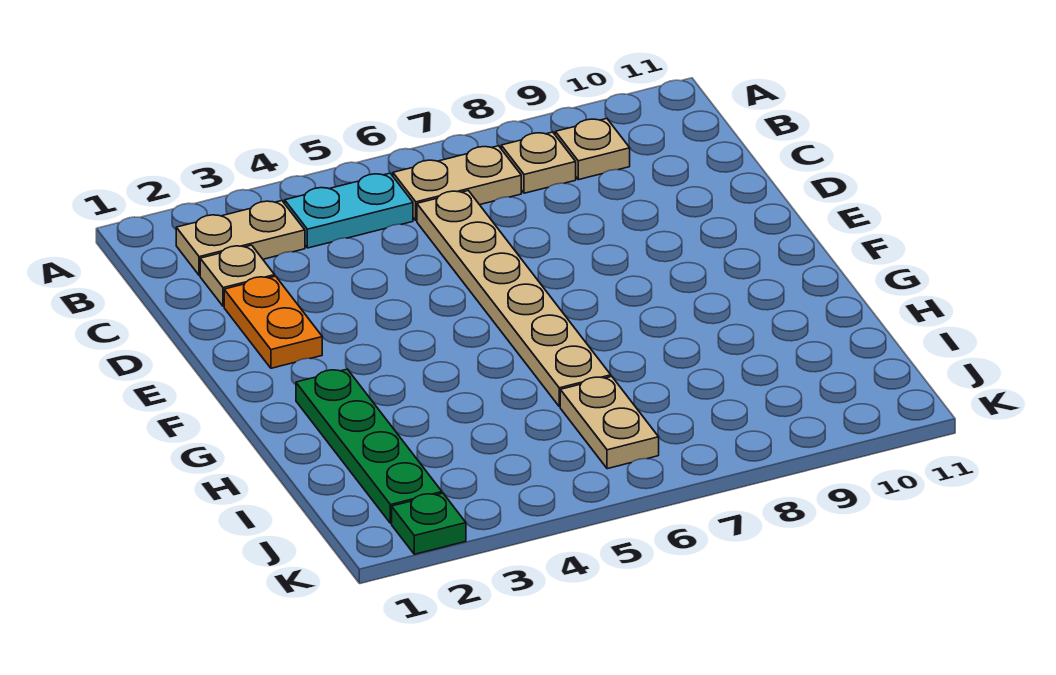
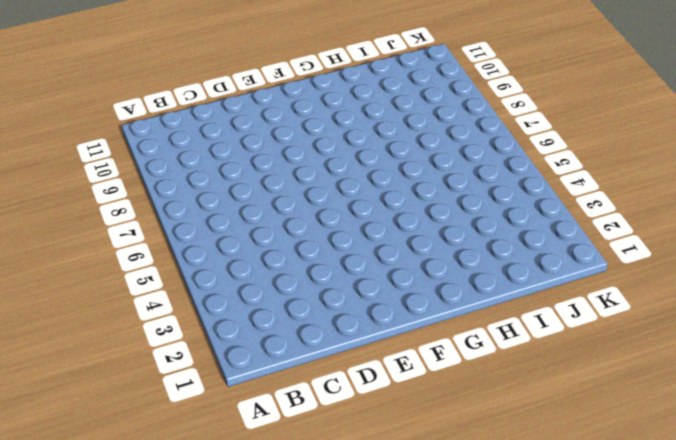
none -> tan 1x2 plate [176,201,305,275]
none -> cyan 1x2 plate [285,173,413,248]

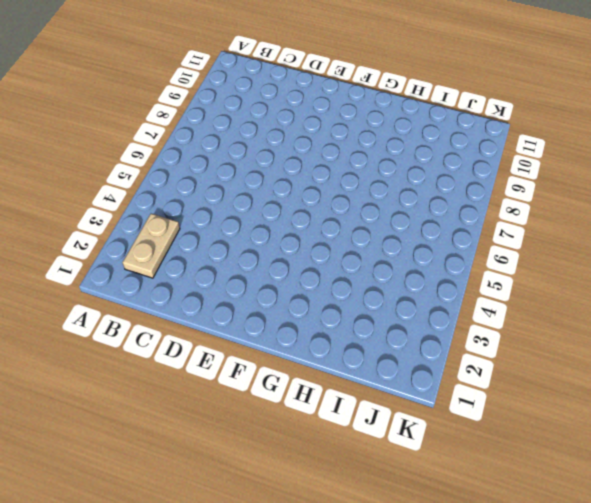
none -> cyan 1x2 plate [285,173,413,248]
none -> tan 1x2 plate [393,146,521,221]

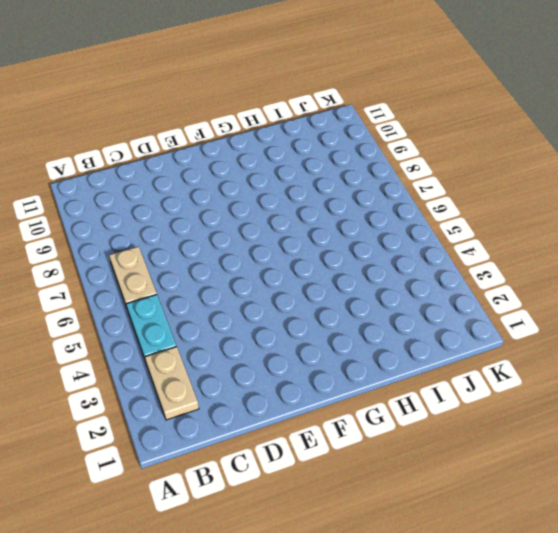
none -> tan 1x1 plate [501,132,576,193]
none -> tan 1x1 plate [555,119,630,180]

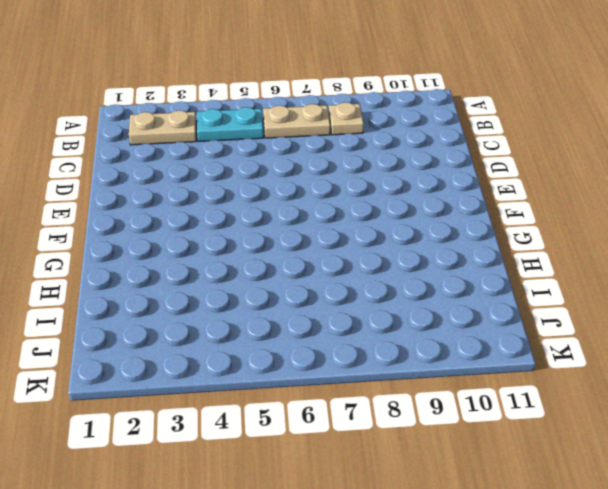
none -> tan 1x1 plate [555,119,630,180]
none -> tan 1x1 plate [200,245,275,306]

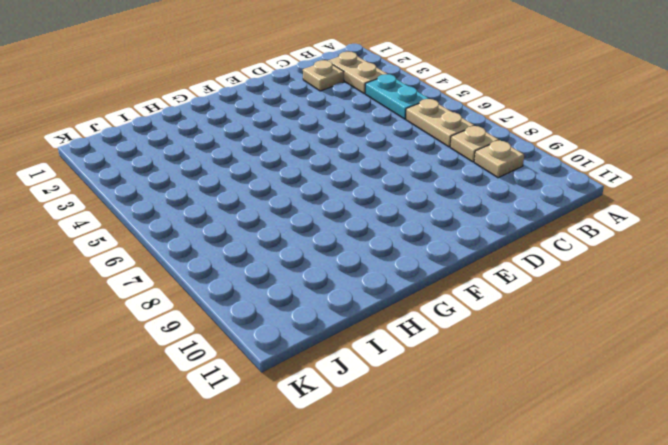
none -> tan 1x6 plate [417,191,611,407]
none -> orange 1x2 plate [224,276,322,368]

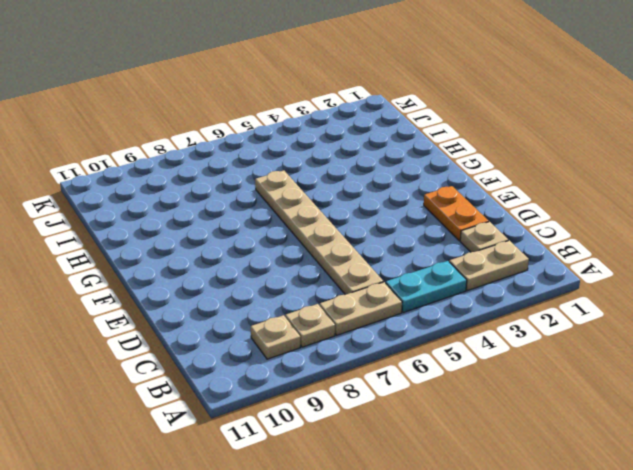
none -> green 1x4 plate [296,369,442,523]
none -> tan 1x2 plate [560,376,659,469]

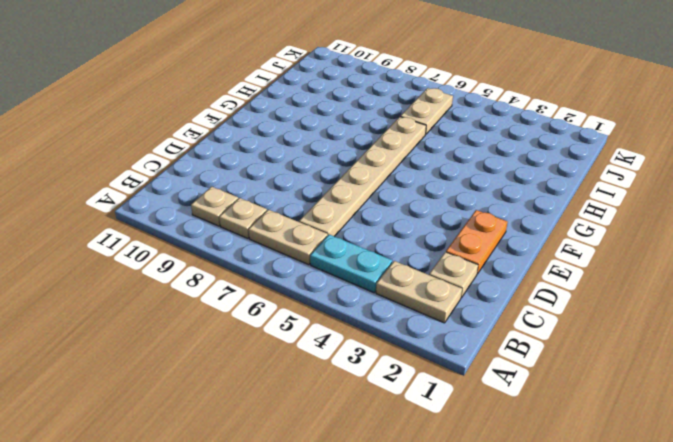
none -> green 1x4 plate [296,369,442,523]
none -> green 1x1 plate [392,493,466,554]

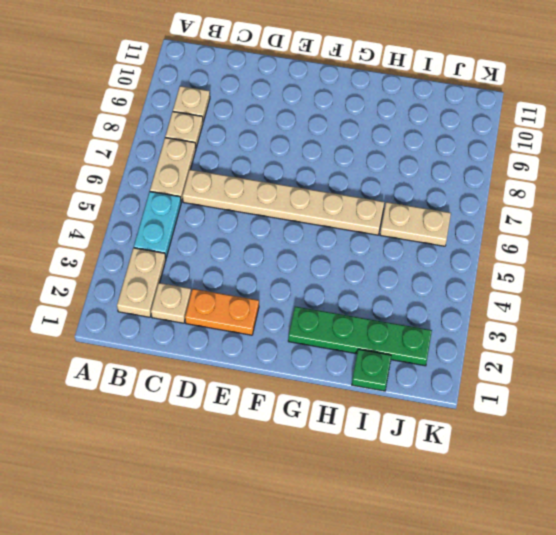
green 1x1 plate [352,349,391,391] -> green 1x1 plate moved to [392,493,466,554]

